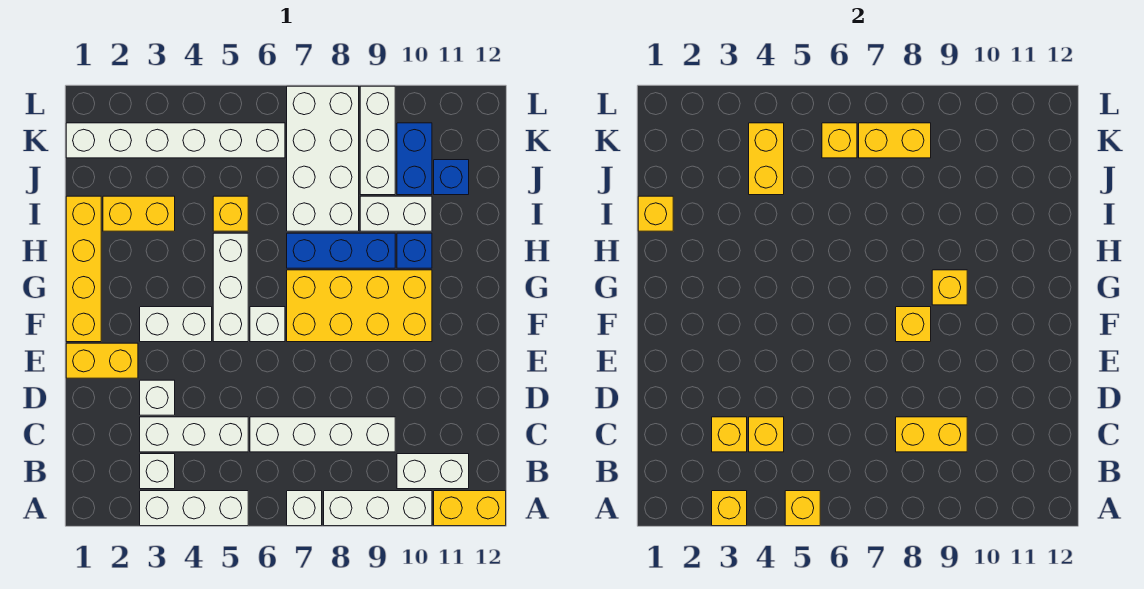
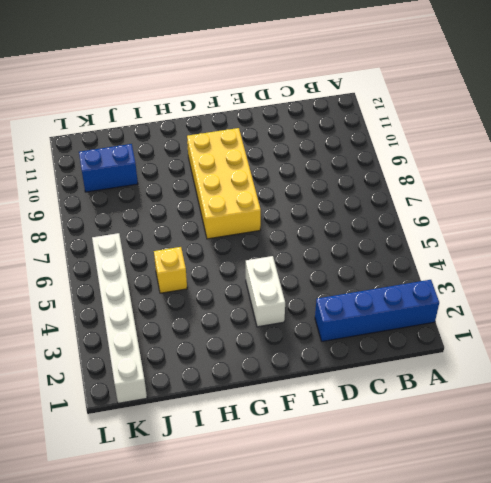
blue 1x4 brick [315,280,439,341] -> none
none -> white 1x3 brick [140,491,248,526]
none -> white 1x1 brick [287,491,322,526]
none -> white 1x3 brick [324,491,432,526]
none -> yellow 1x2 brick [434,491,506,526]

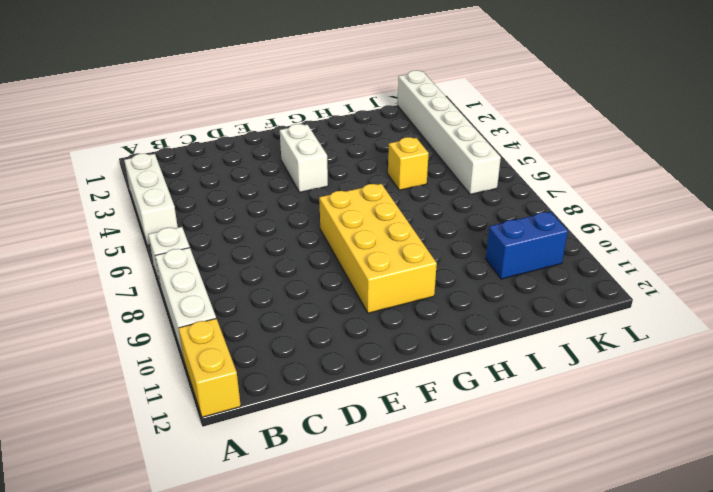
none -> white 1x1 brick [140,454,175,489]
none -> white 1x2 brick [397,454,469,489]
none -> white 1x3 brick [140,417,248,452]
none -> white 1x4 brick [250,417,395,452]

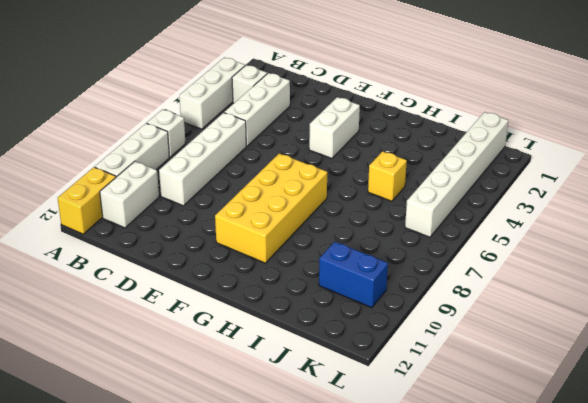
none -> white 1x1 brick [140,380,175,415]
none -> yellow 1x2 brick [66,343,138,378]
none -> yellow 1x4 brick [66,196,101,342]
none -> white 1x3 brick [213,233,248,342]

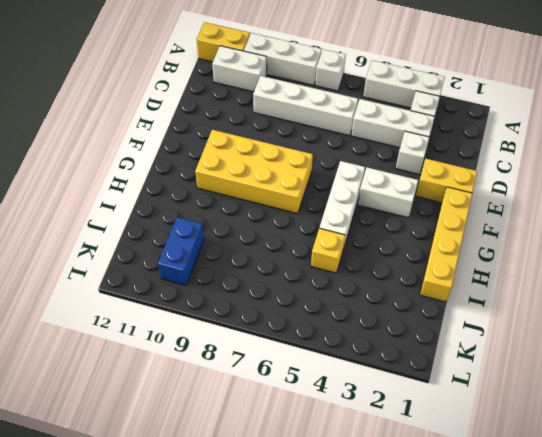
none -> white 1x1 brick [250,307,285,342]
none -> blue 1x3 brick [287,233,395,268]
none -> blue 1x1 brick [397,233,432,268]
none -> yellow 1x2 brick [103,196,175,231]

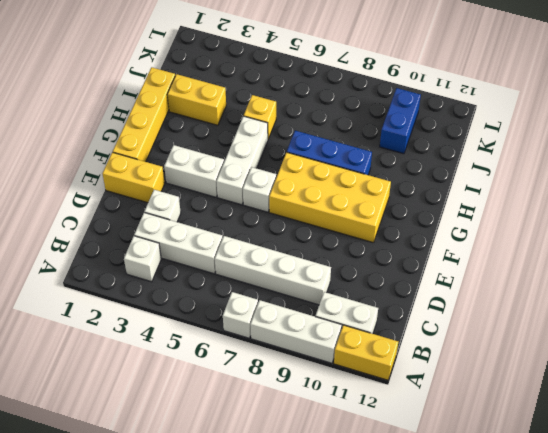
none -> white 1x3 brick [140,491,248,526]
none -> blue 1x1 brick [397,233,432,268]
none -> white 2x4 brick [287,86,359,231]
none -> white 1x2 brick [360,196,432,231]

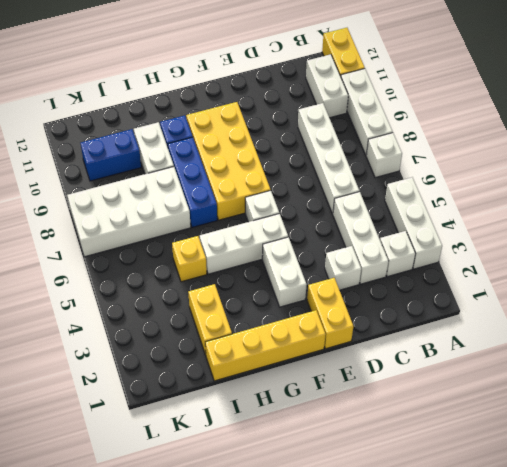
none -> white 1x3 brick [360,86,395,195]
none -> blue 1x1 brick [434,160,469,195]
none -> white 1x6 brick [66,123,285,158]
none -> yellow 1x1 brick [712,491,747,526]

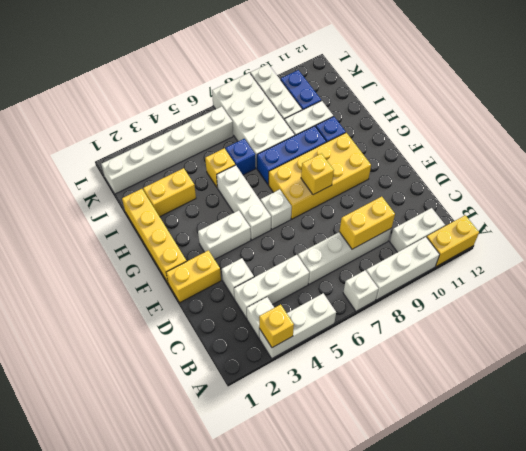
blue 1x1 brick [225,139,256,175] -> blue 1x1 brick moved to [434,160,469,195]
none -> yellow 1x1 brick [785,491,820,526]
none -> yellow 1x1 brick [712,417,747,452]
none -> yellow 1x1 brick [749,417,784,452]
none -> yellow 1x1 brick [932,270,967,305]

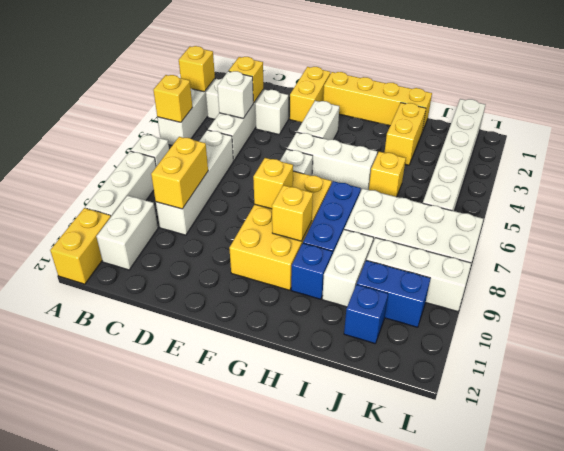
white 1x1 brick [217,71,253,118] -> yellow 1x1 brick [749,417,784,452]
none -> yellow 1x1 brick [638,196,673,231]
none -> yellow 1x2 brick [749,123,784,195]
none -> yellow 1x1 brick [822,123,857,158]
none -> yellow 1x2 brick [859,123,931,158]

